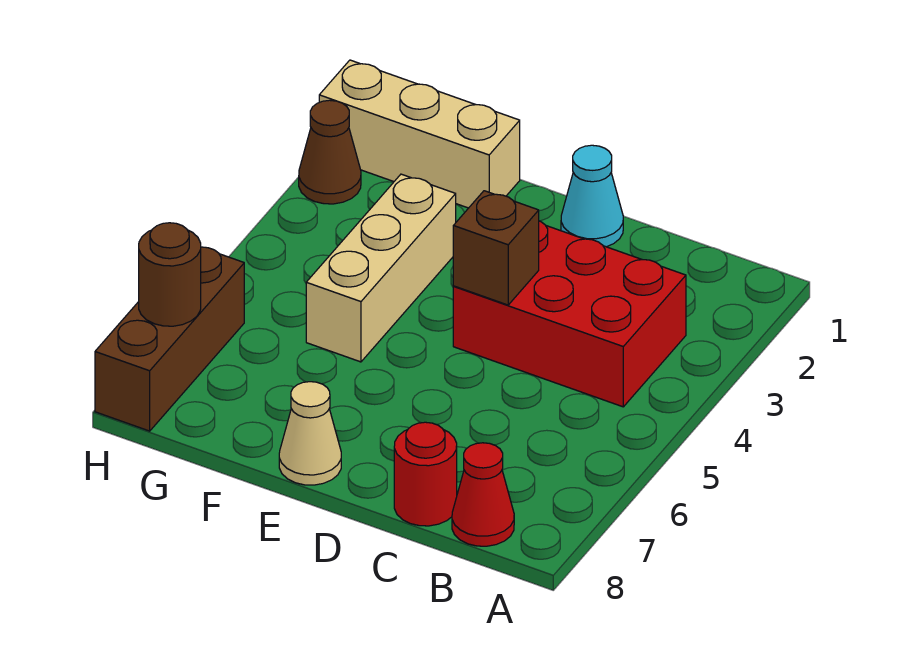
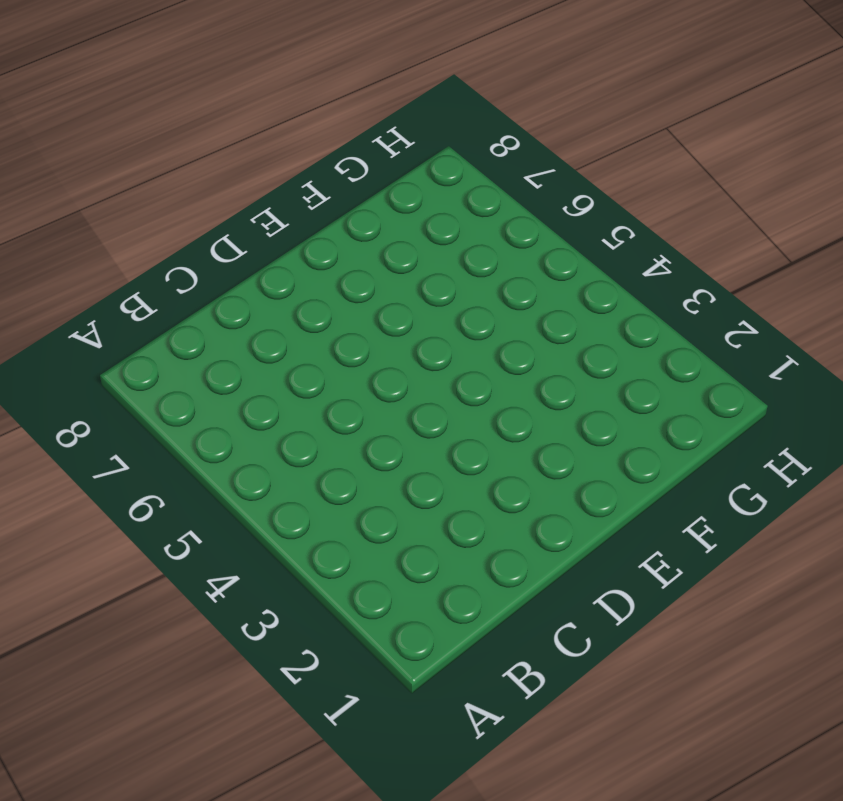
none -> red 2x3 brick [453,221,686,407]
none -> red 1x1 cone [452,443,514,546]

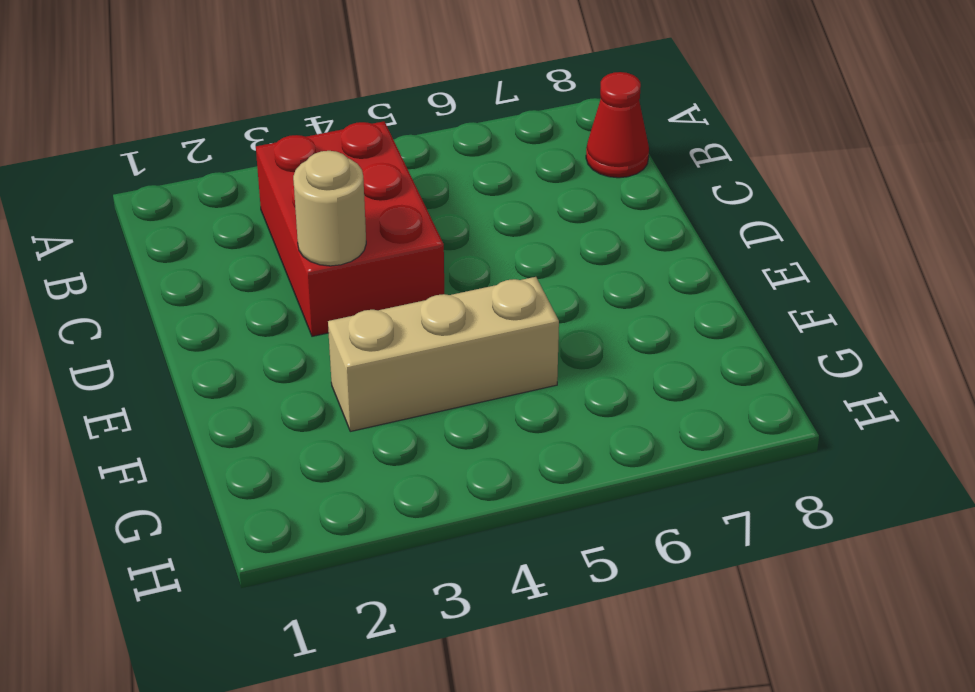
tan 1x1 round brick [293,151,366,266] -> none
none -> red 1x1 round brick [394,422,457,526]
none -> cyan 1x1 cone [561,145,623,247]

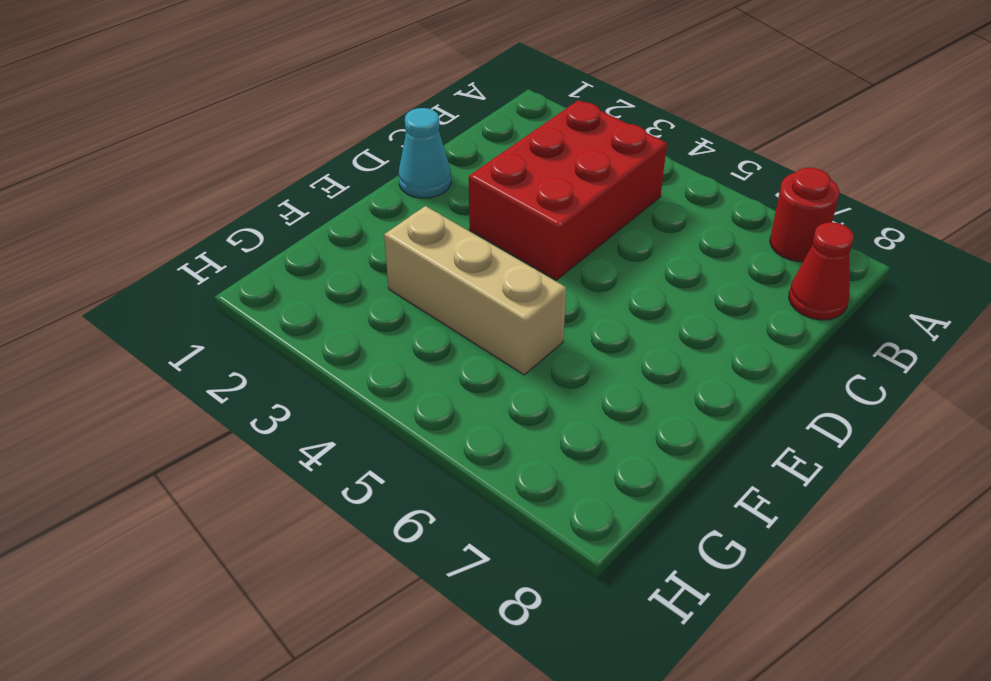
red 1x1 round brick [770,168,839,262] -> red 1x1 round brick moved to [394,422,457,526]
none -> tan 1x1 cone [279,382,341,485]
none -> tan 1x3 brick [319,60,520,208]

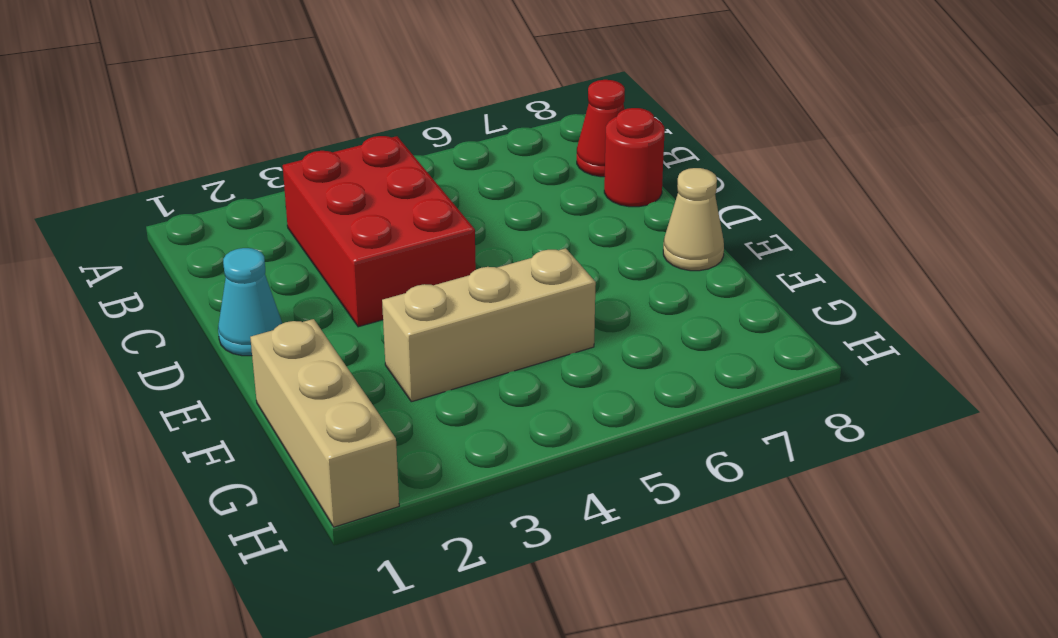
none -> brown 1x1 cone [299,100,361,204]
none -> brown 1x3 brick [95,247,244,431]

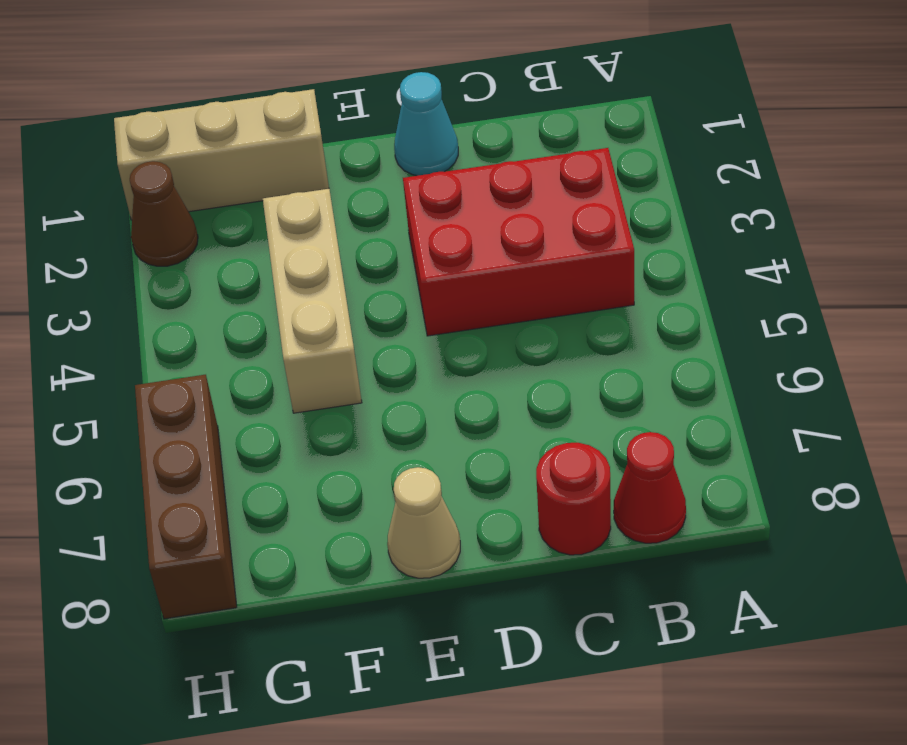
none -> brown 1x1 brick [453,191,539,305]
none -> brown 1x1 round brick [139,223,201,326]

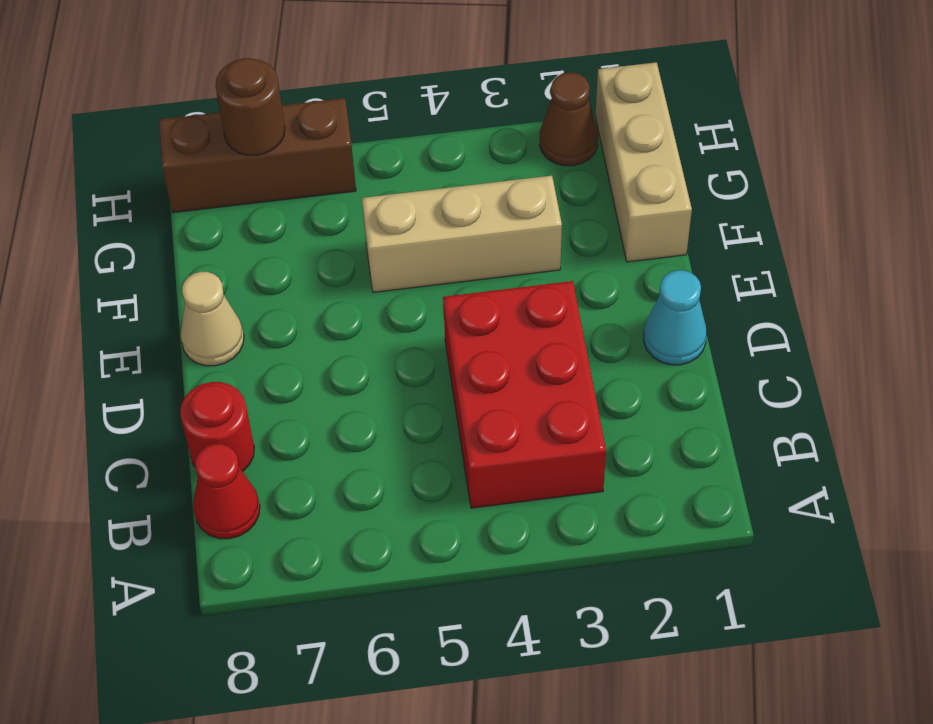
none -> brown 1x1 brick [453,191,539,305]

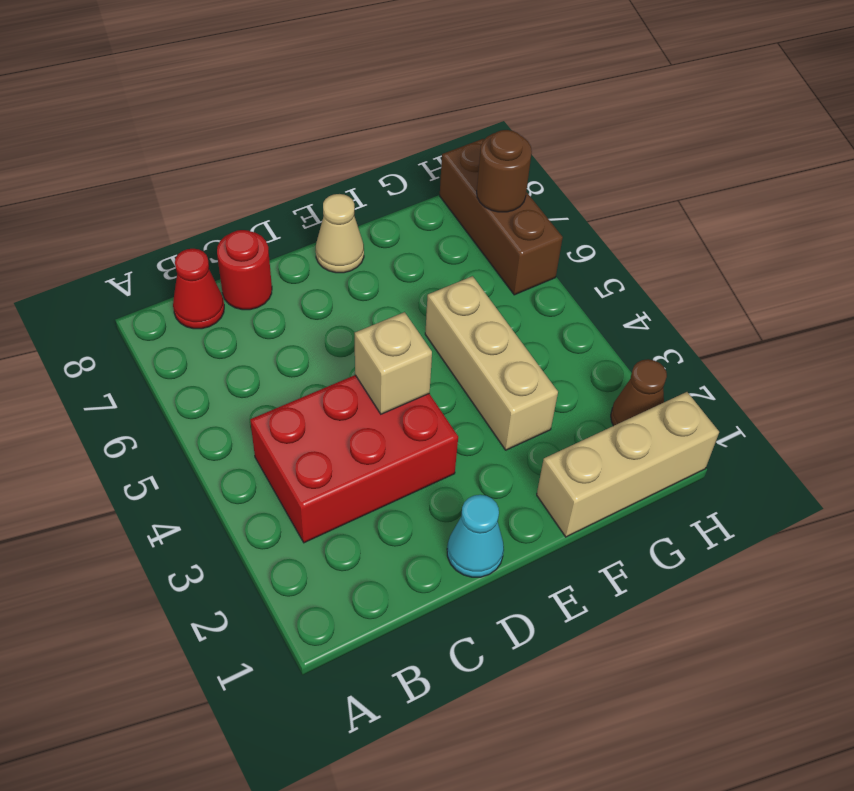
tan 1x1 brick [355,312,432,414] -> brown 1x1 brick [453,191,539,305]

